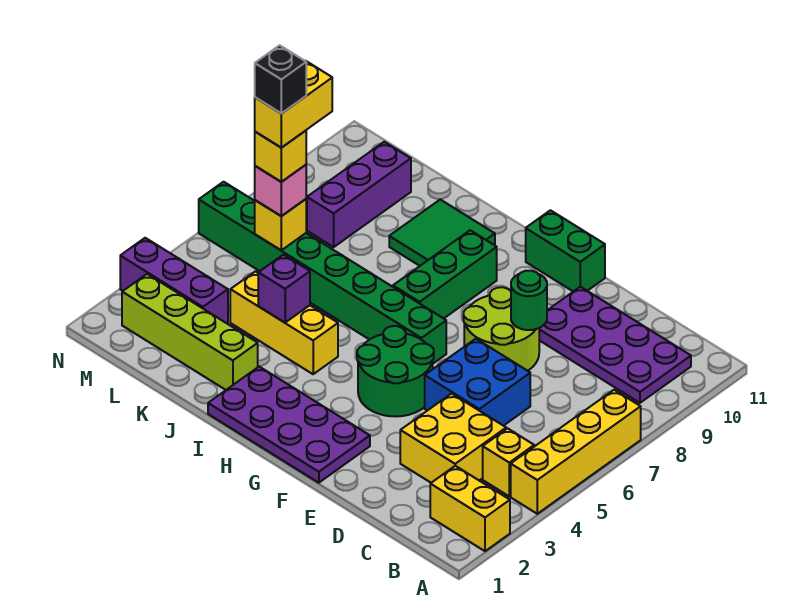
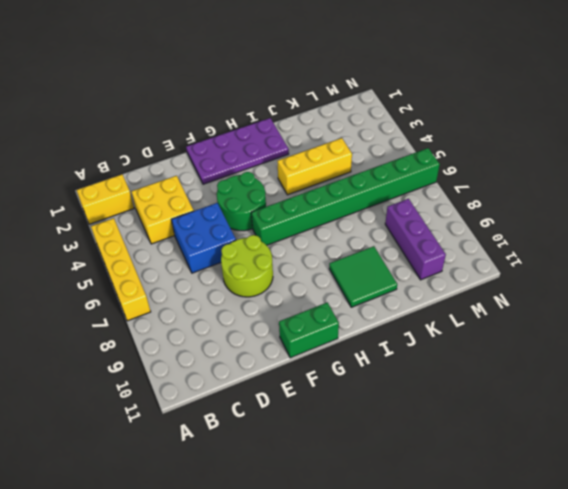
none -> yellow 1x1 brick [483,428,534,496]
none -> purple 2x4 plate [539,287,691,403]
none -> green 1x3 brick [393,230,497,318]

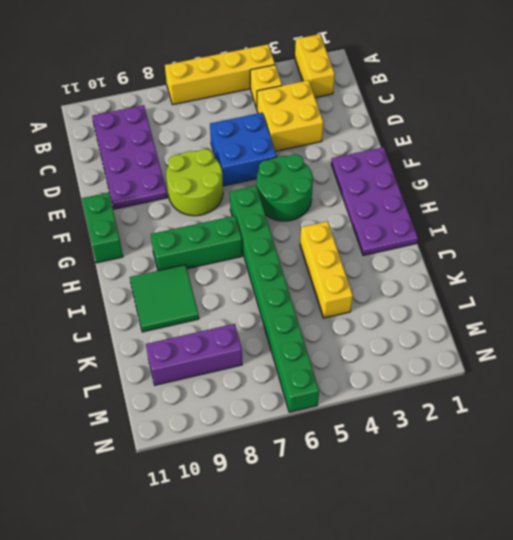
none -> lime 1x4 brick [122,274,258,390]
none -> purple 1x3 brick [120,238,228,323]
none -> green 1x1 round brick [511,271,547,330]

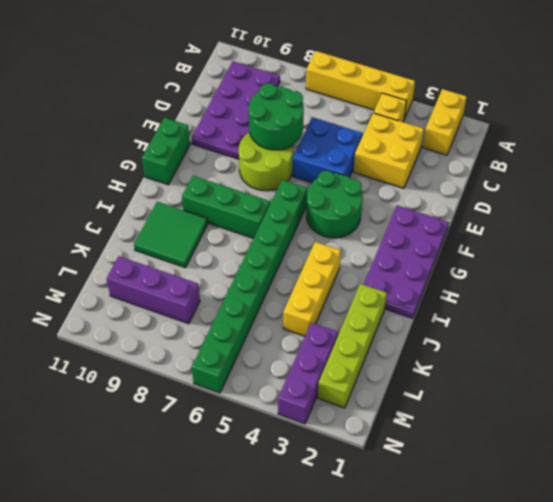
green 2x2 round brick [249,83,304,150] -> green 1x1 round brick [511,271,547,330]
none -> purple 1x1 brick [258,255,310,323]
none -> yellow 1x1 brick [255,199,306,250]
none -> pink 1x1 brick [255,165,306,216]

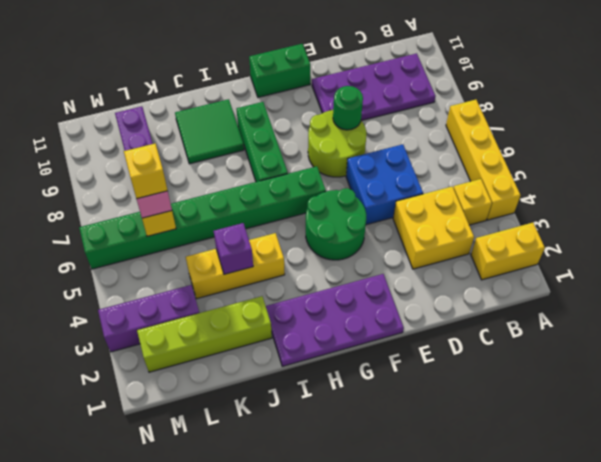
none -> yellow 1x2 brick [255,61,332,148]
none -> black 1x1 brick [255,45,306,113]

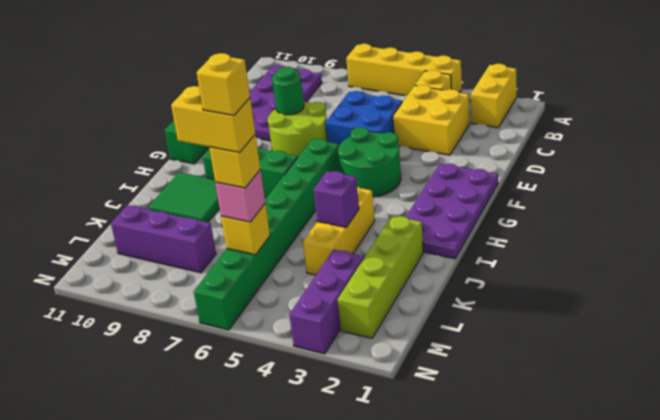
yellow 1x1 brick [197,53,250,116] -> black 1x1 brick [255,45,306,113]

